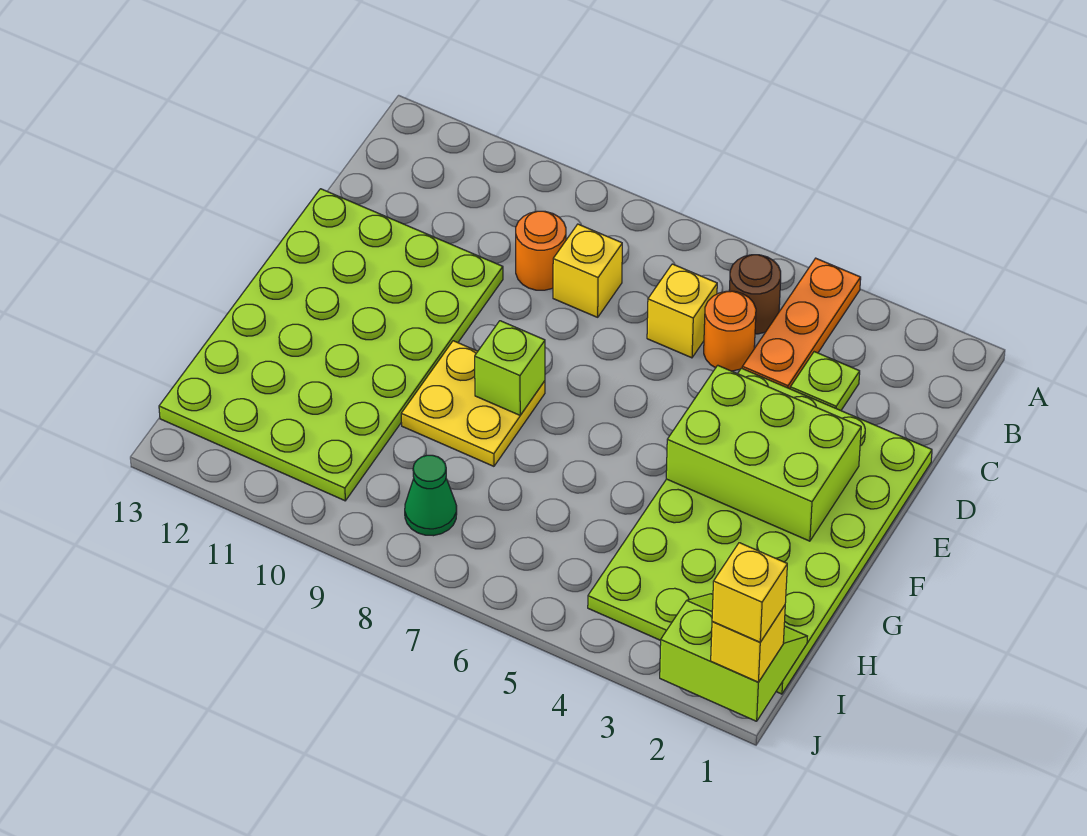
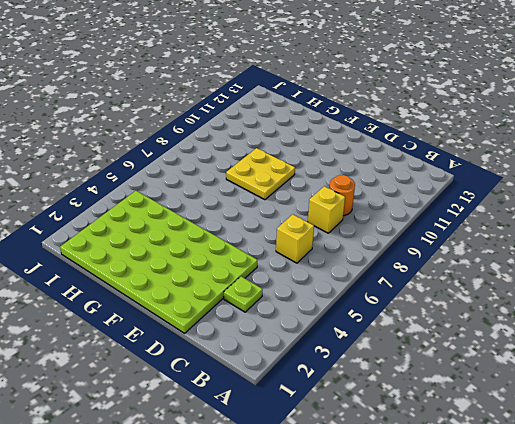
none -> orange 1x3 plate [742,258,861,389]
none -> brown 1x1 round brick [729,255,781,334]
none -> orange 1x1 round brick [704,291,756,371]

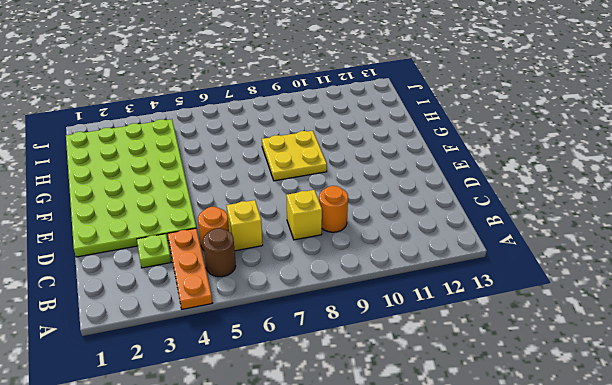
none -> lime 4x6 plate [159,189,503,501]
none -> green 1x1 cone [405,455,457,536]
none -> lime 2x3 brick [666,365,861,541]

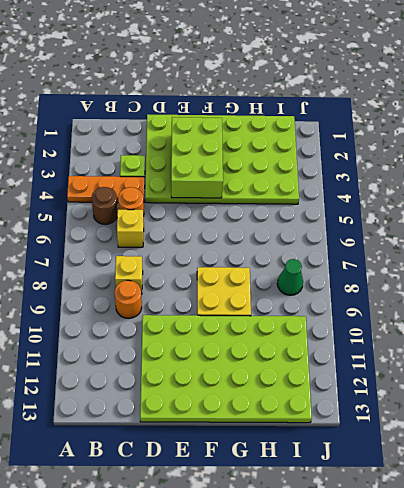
none -> lime 1x1 brick [475,321,545,415]
none -> lime 2x2 slope [660,594,807,721]
none -> yellow 1x1 brick [711,605,785,682]

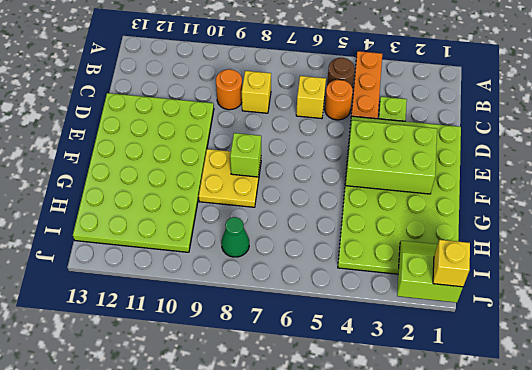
none -> yellow 1x1 brick [712,543,787,642]

